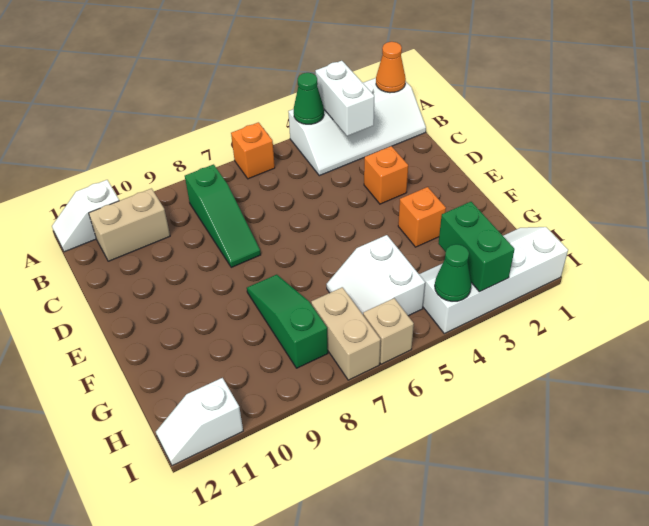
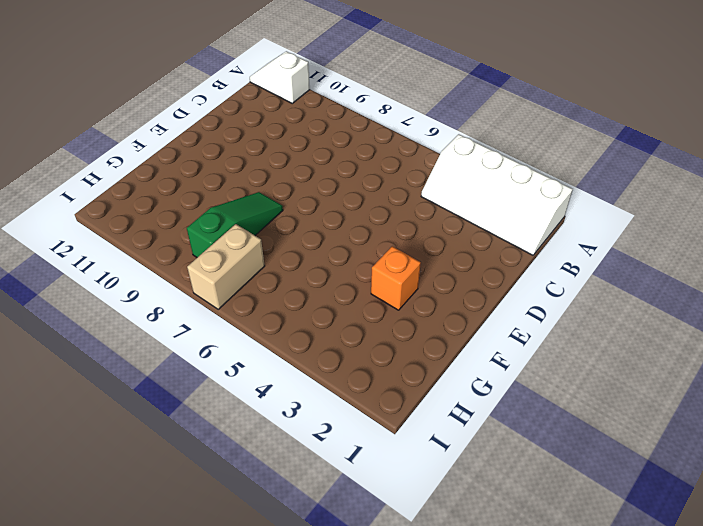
none -> orange 1x1 brick [231,122,275,179]
none -> green 1x3 slope [185,164,261,267]
none -> tan 1x2 brick [89,189,170,261]

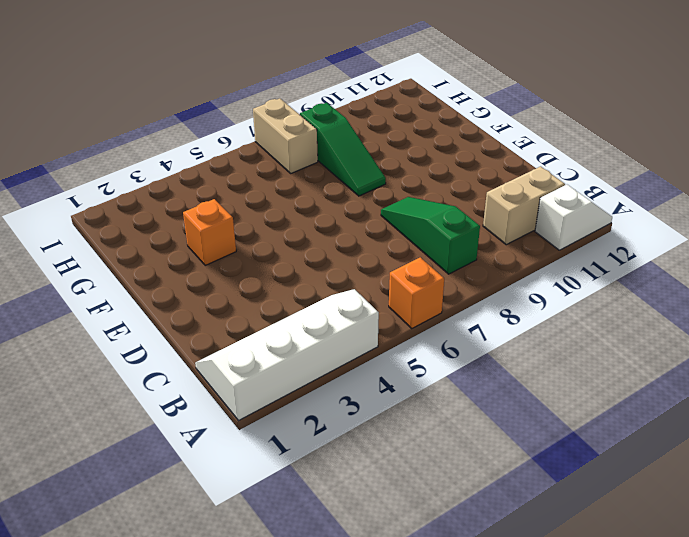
none -> orange 1x1 brick [364,146,408,204]
none -> white 2x2 slope [326,235,425,316]
none -> white 2x4 slope [419,227,568,334]

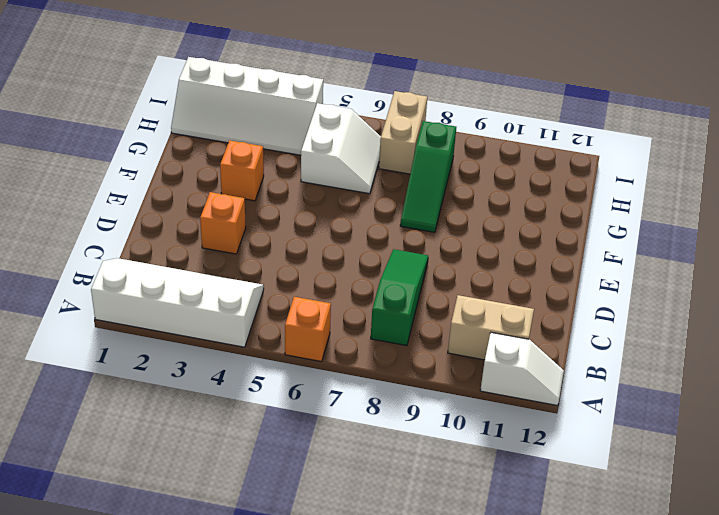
none -> tan 1x1 brick [363,298,414,364]
none -> white 1x2 slope [156,378,243,466]
none -> orange 1x1 cone [376,42,406,93]

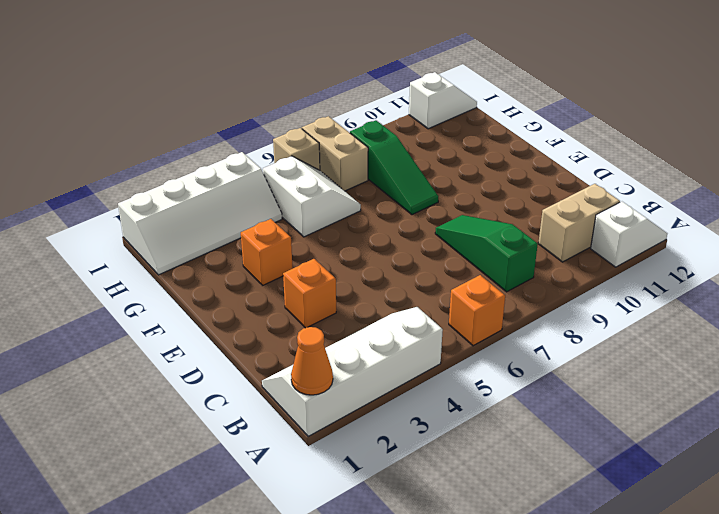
none -> white 1x2 brick [315,61,374,136]
none -> green 1x1 cone [294,73,324,124]
none -> green 1x2 brick [438,202,515,292]

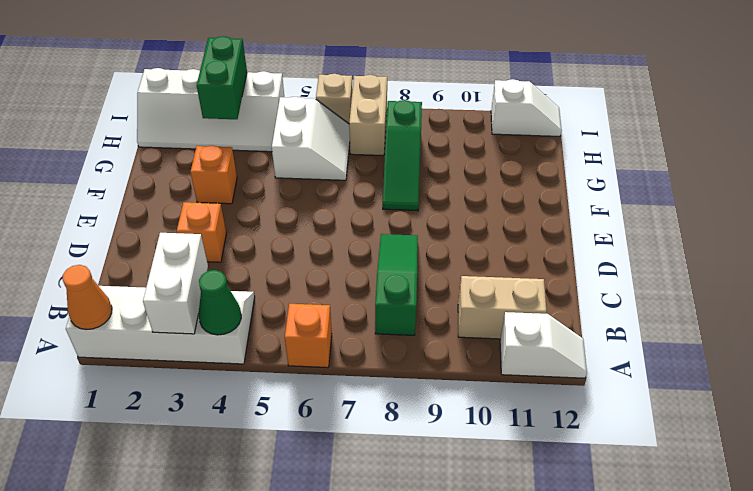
none -> green 1x1 cone [435,244,471,301]

